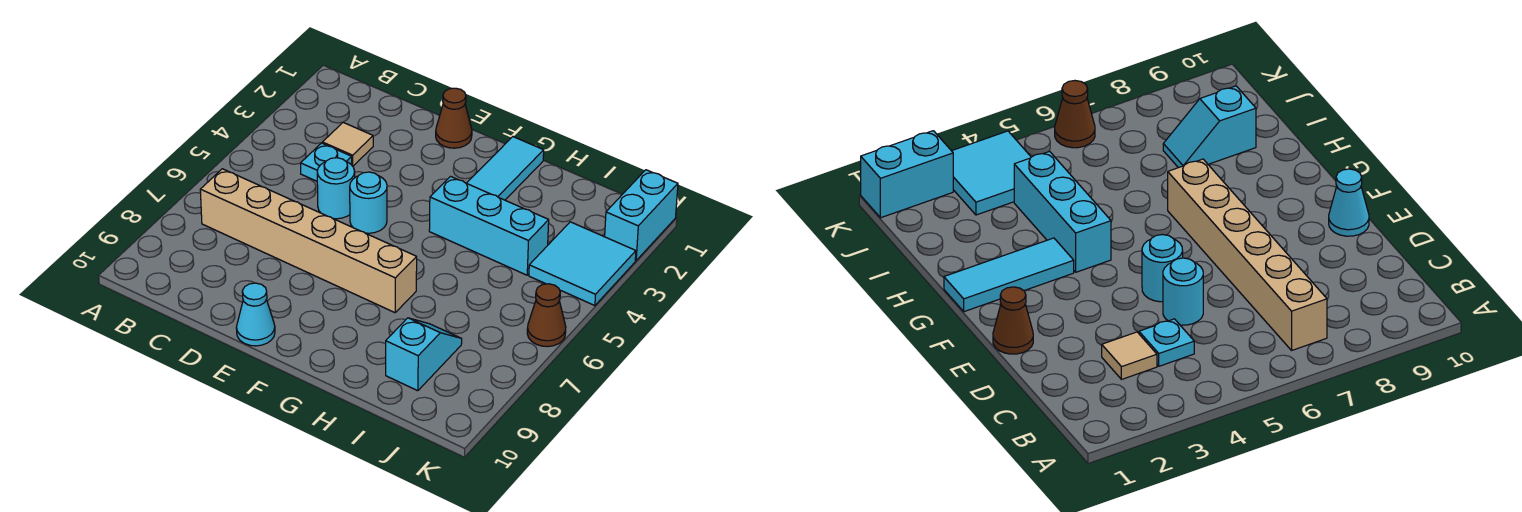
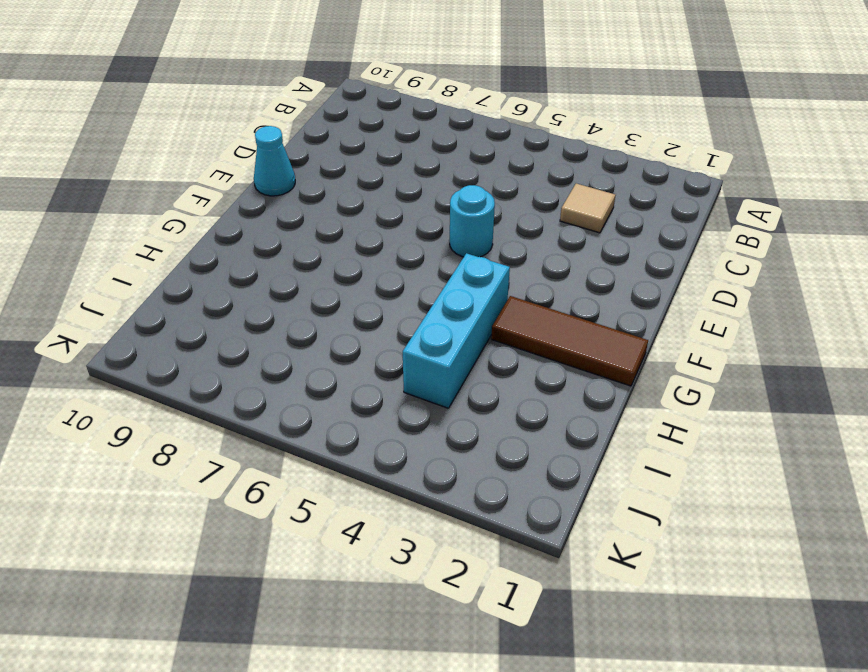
brown 1x3 tile [491,296,648,386] -> cyan 1x3 tile [467,137,544,200]
none -> tan 1x6 brick [200,169,417,313]
none -> cyan 1x1 plate [301,143,352,181]
none -> cyan 1x1 round brick [317,158,355,219]

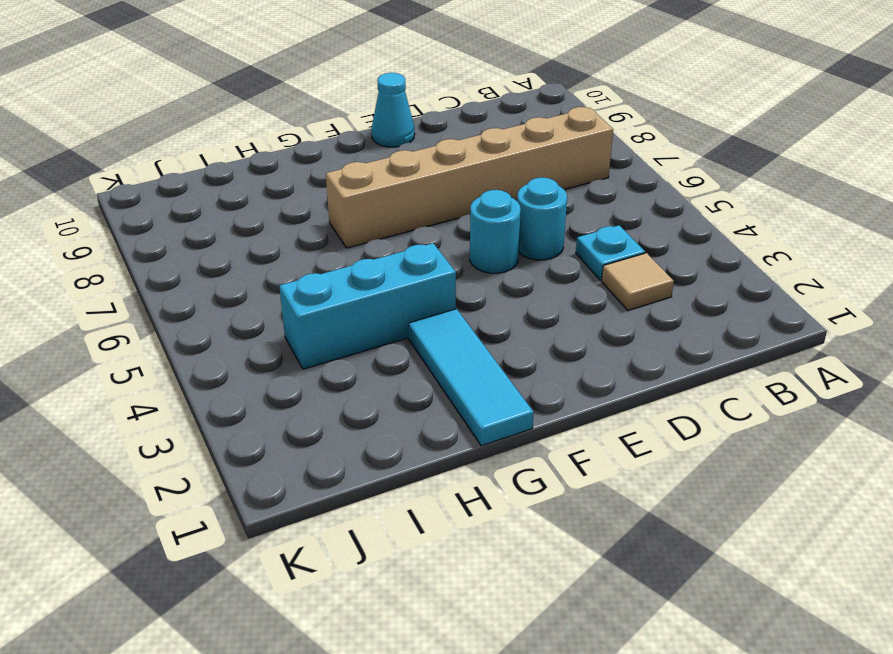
none -> brown 1x1 cone [436,88,472,148]
none -> cyan 1x2 slope [386,318,462,391]
none -> cyan 2x2 tile [529,222,636,306]

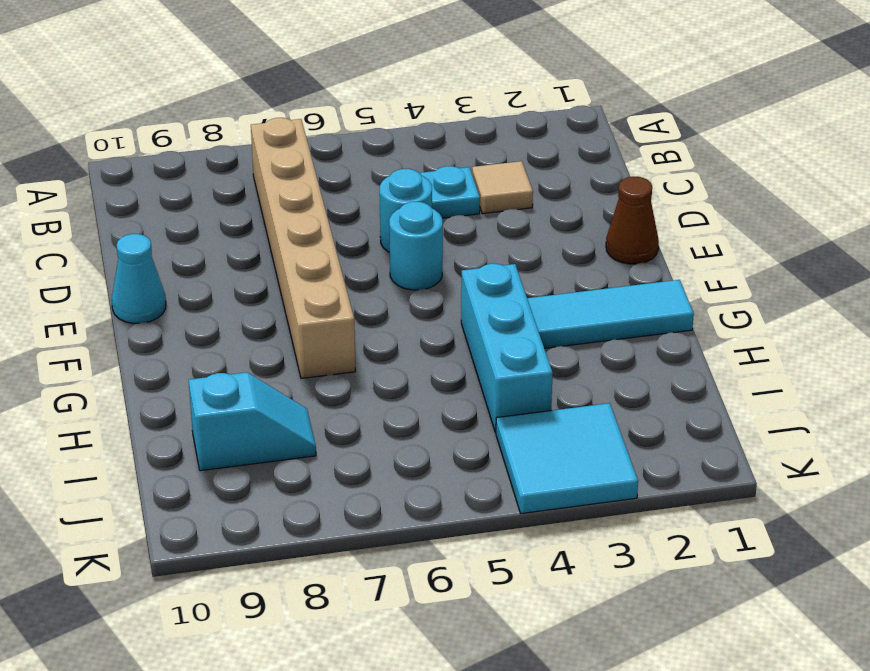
none -> cyan 1x2 brick [605,170,678,261]
none -> brown 1x1 cone [527,284,566,347]

